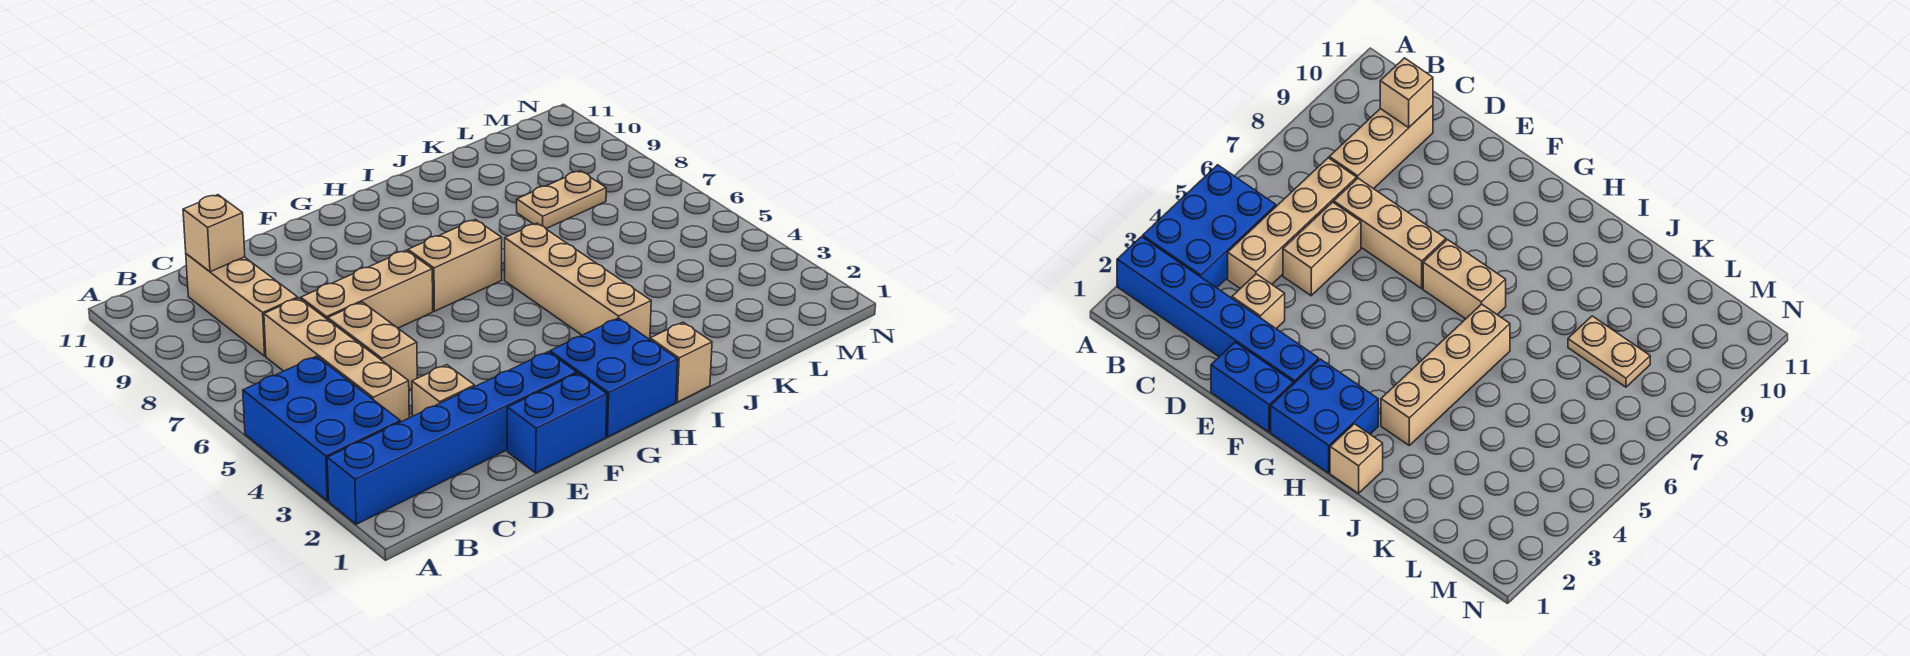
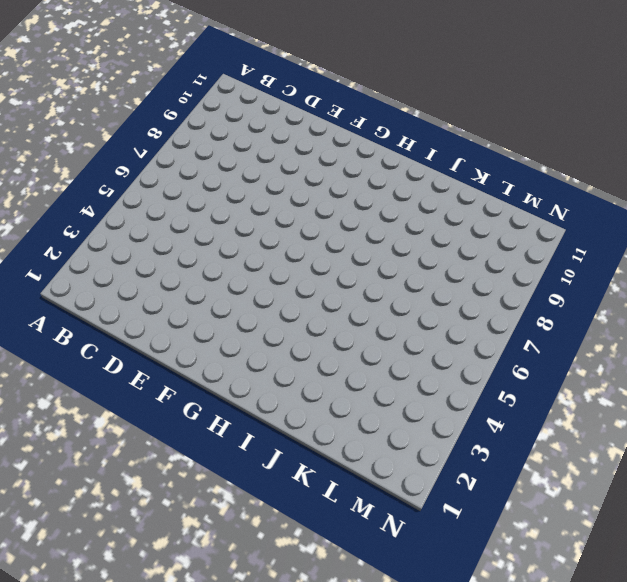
none -> blue 1x6 brick [327,352,577,524]
none -> blue 2x3 brick [243,356,400,501]
none -> tan 1x4 brick [264,298,409,422]

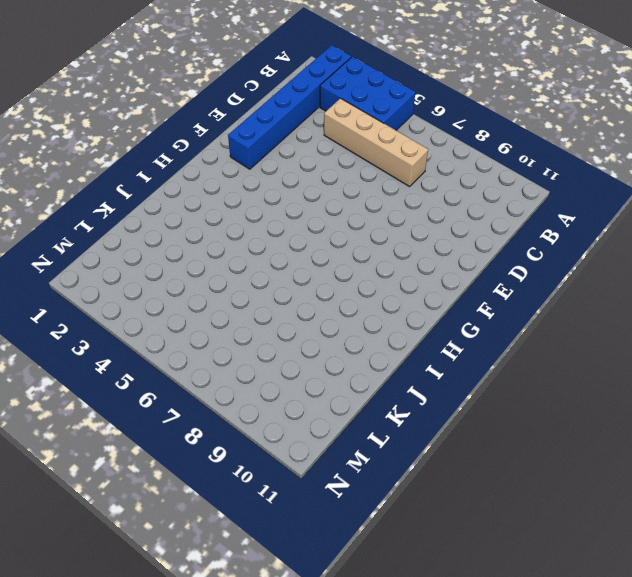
none -> tan 1x3 brick [186,254,298,356]
none -> tan 1x1 brick [412,365,475,416]
none -> tan 1x2 brick [328,302,417,390]

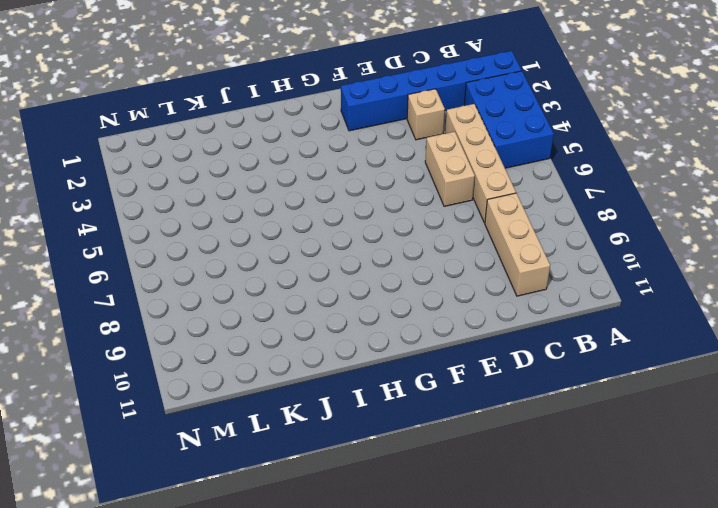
none -> tan 1x3 brick [301,250,433,328]
none -> blue 1x2 brick [507,373,607,473]
none -> blue 2x2 brick [550,318,678,437]

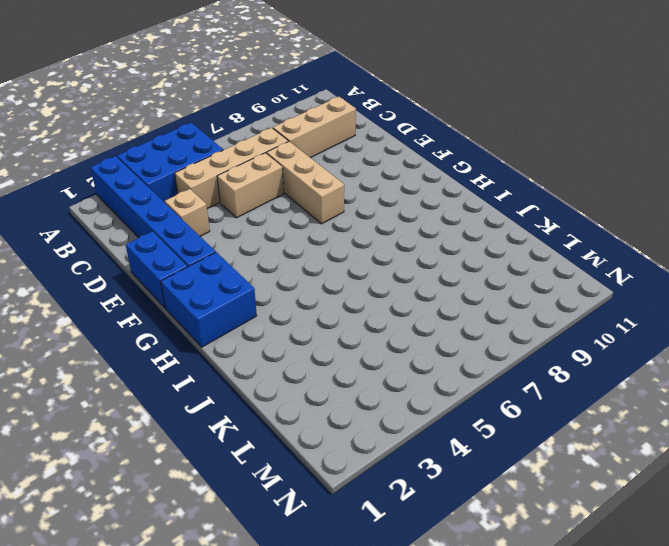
none -> tan 1x2 brick [408,219,502,311]
none -> tan 1x1 brick [650,322,712,402]
none -> tan 1x4 brick [504,223,651,339]

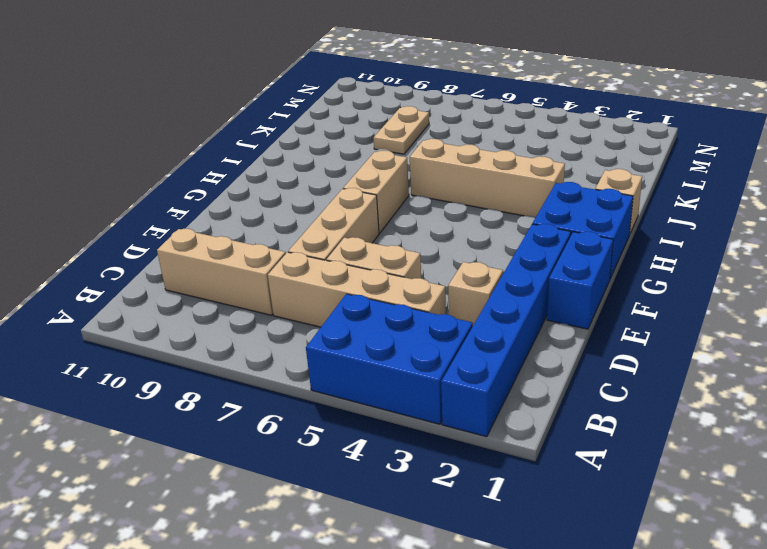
none -> tan 1x1 brick [183,195,245,272]

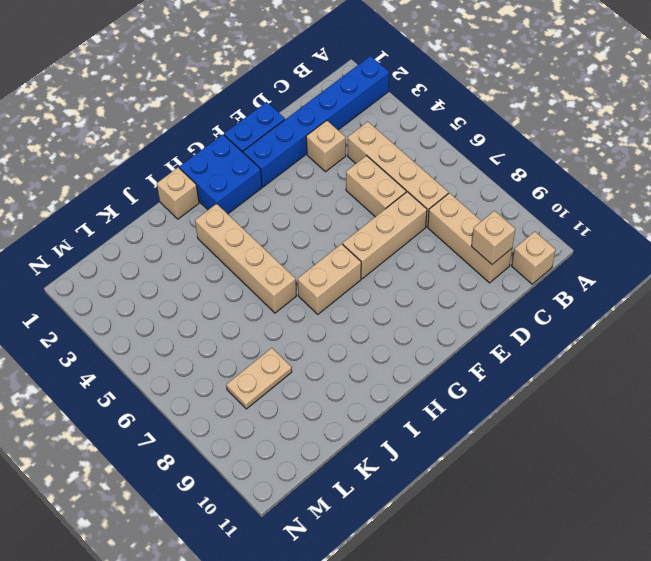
tan 1x1 brick [512,231,555,284] -> none
none -> blue 2x3 brick [243,356,400,501]

